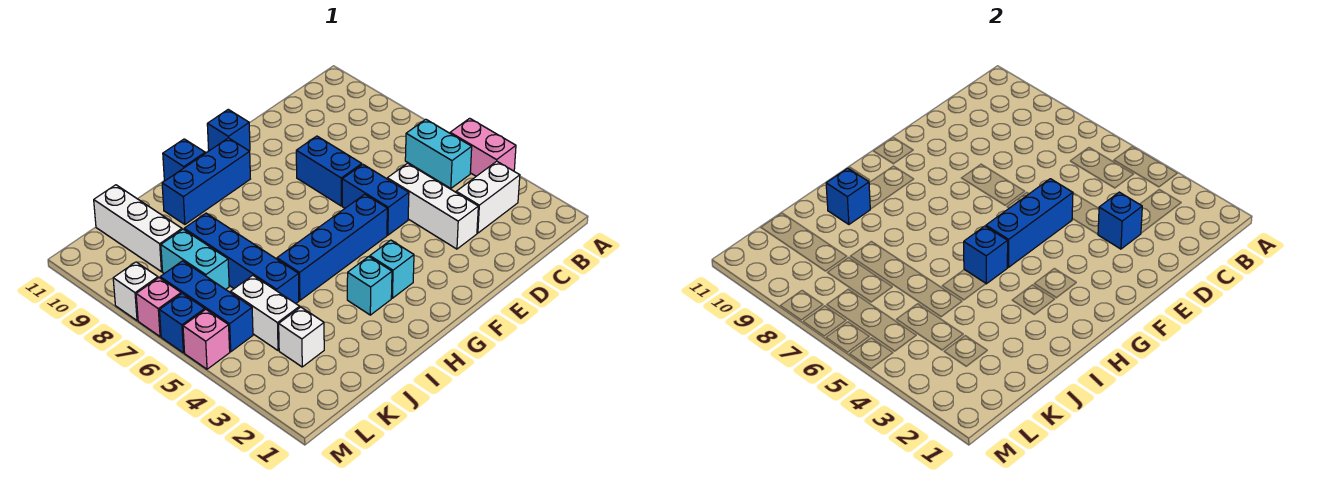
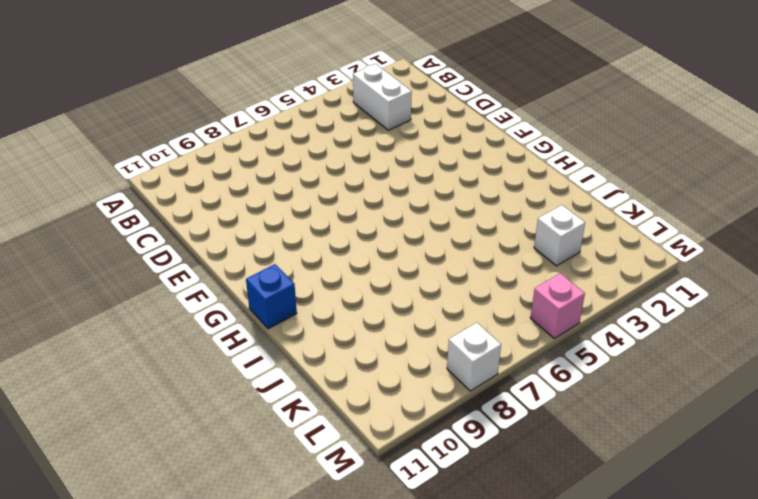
none -> pink 1x2 brick [450,118,516,176]
none -> cyan 1x2 brick [405,119,472,188]
none -> white 1x3 brick [387,163,478,249]

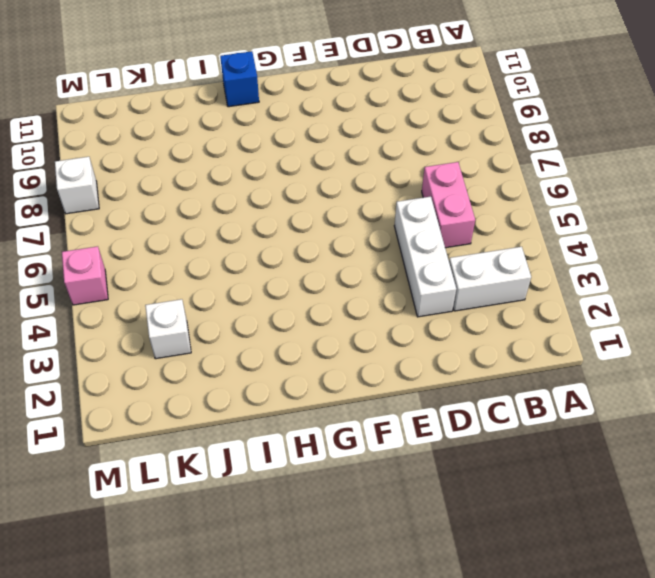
pink 1x2 brick [422,162,475,248] -> pink 1x2 brick moved to [450,118,516,176]
none -> cyan 1x2 brick [405,119,472,188]
none -> blue 1x2 brick [342,164,409,235]
none -> blue 1x2 brick [296,136,362,206]

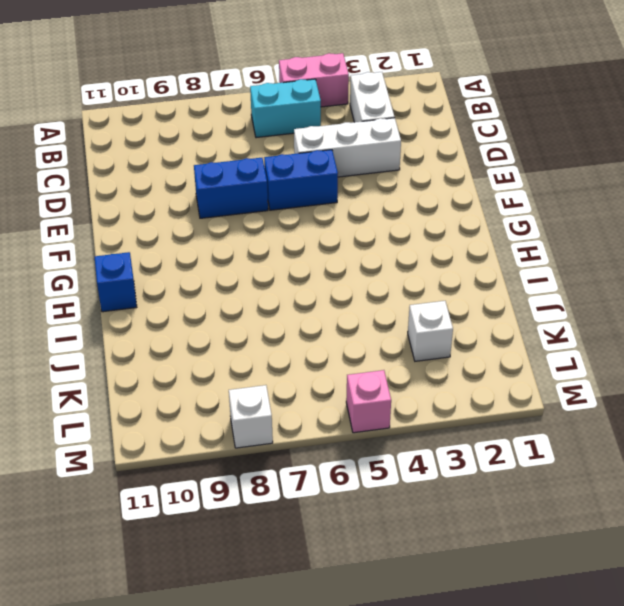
none -> blue 1x4 brick [277,194,387,300]
none -> blue 1x1 brick [207,109,250,151]
none -> cyan 1x1 brick [370,240,414,298]

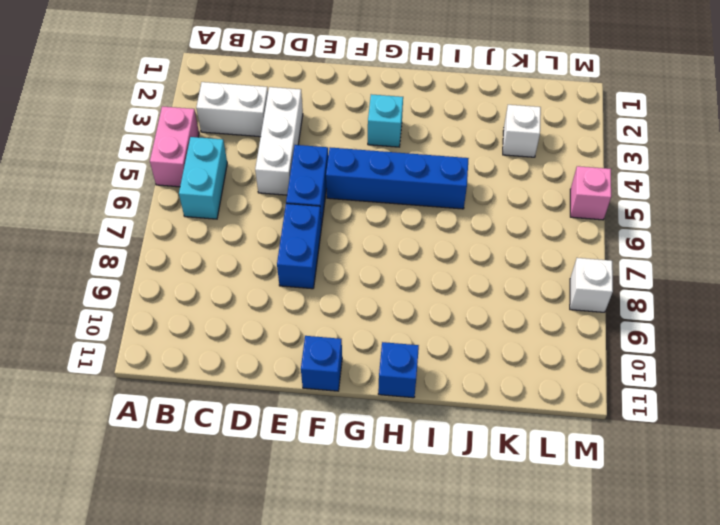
none -> blue 1x3 brick [162,138,250,224]
none -> cyan 1x1 brick [347,257,392,315]
none -> blue 1x4 brick [184,213,299,303]

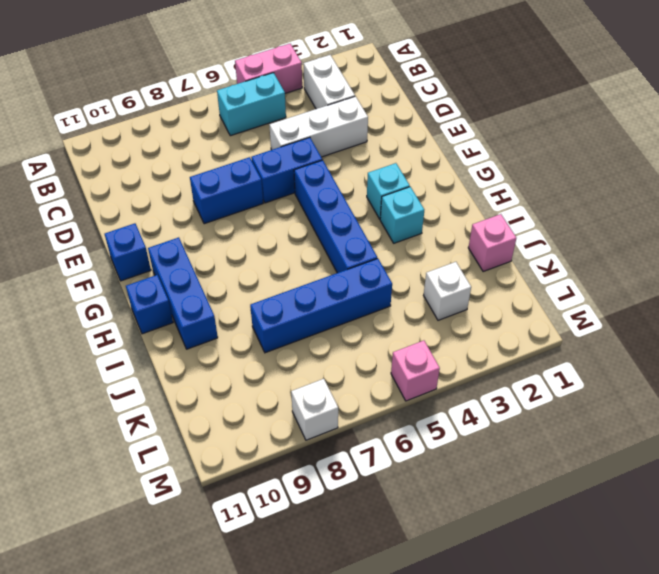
pink 1x1 brick [468,214,516,272] -> pink 1x1 brick moved to [136,278,181,337]
none -> white 1x2 brick [231,275,300,350]
none -> cyan 1x2 brick [161,229,229,289]
none -> white 1x3 brick [94,185,182,272]

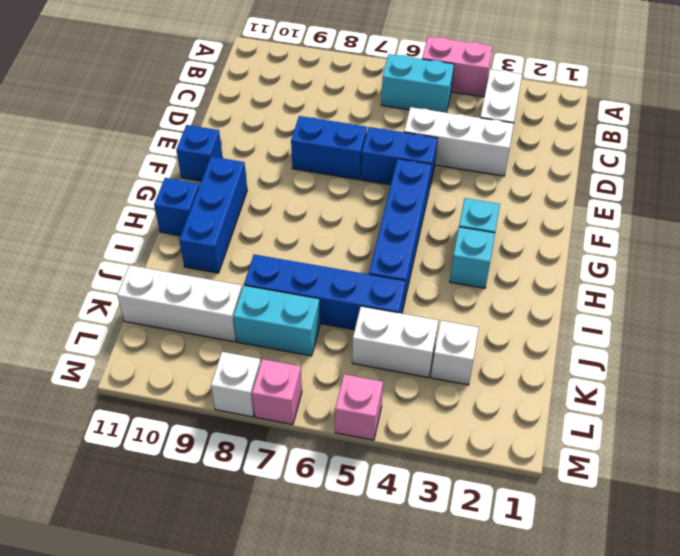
none -> blue 1x3 brick [160,261,253,352]
none -> blue 1x1 brick [160,293,205,353]
none -> blue 1x1 brick [1098,192,1142,249]

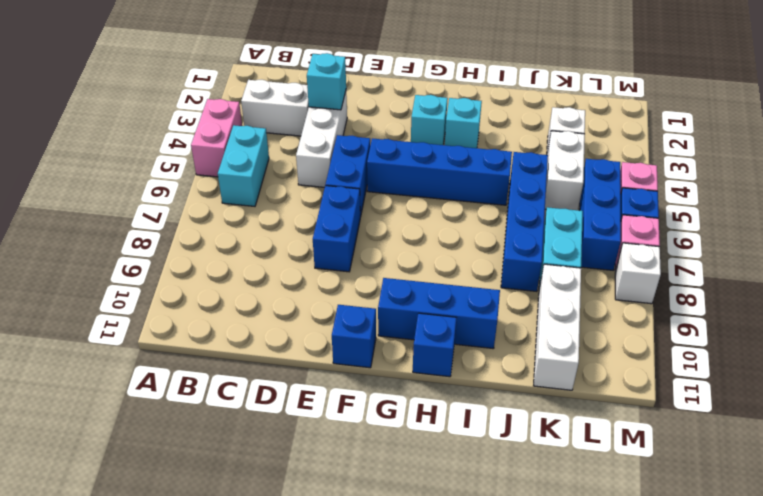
cyan 1x1 brick [307,53,346,110] -> blue 1x1 brick [1098,192,1142,249]
none -> blue 1x3 brick [986,179,1073,267]
none -> blue 1x1 brick [964,226,1008,284]
none -> blue 1x1 brick [826,168,870,224]

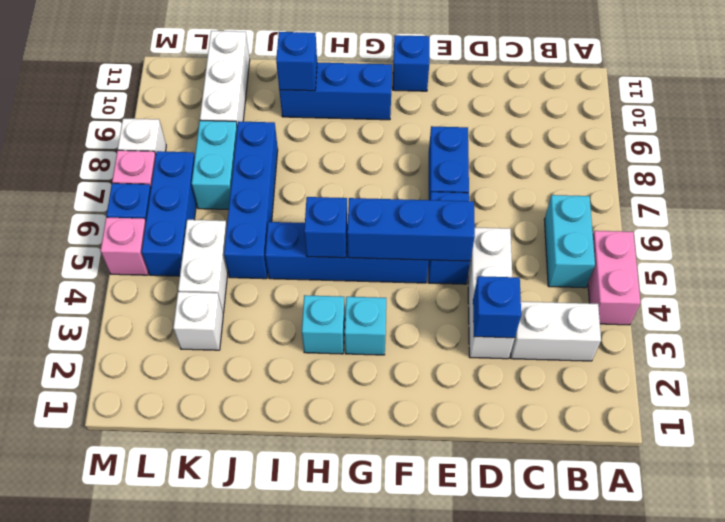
none -> blue 1x1 brick [163,139,205,181]

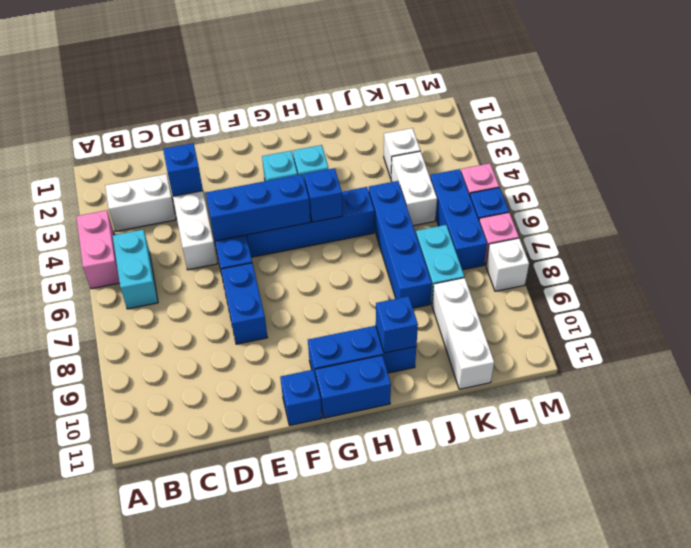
blue 1x2 brick [315,355,391,418] -> blue 1x1 brick [163,139,205,181]

